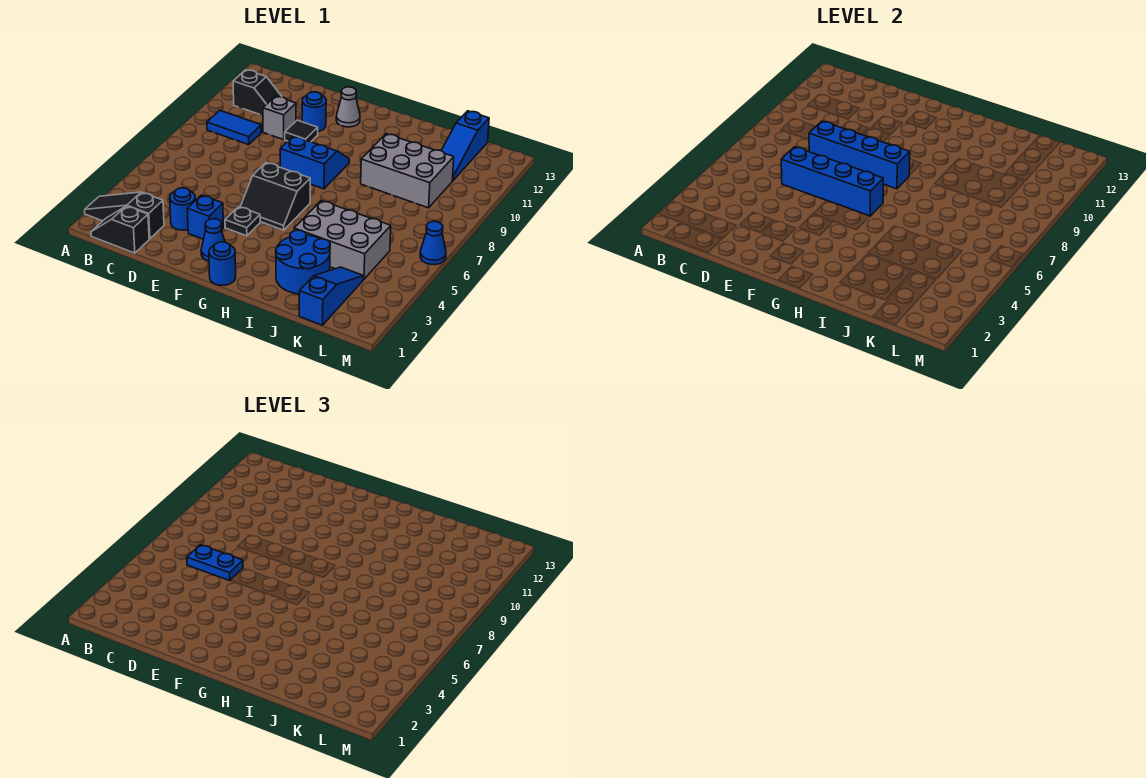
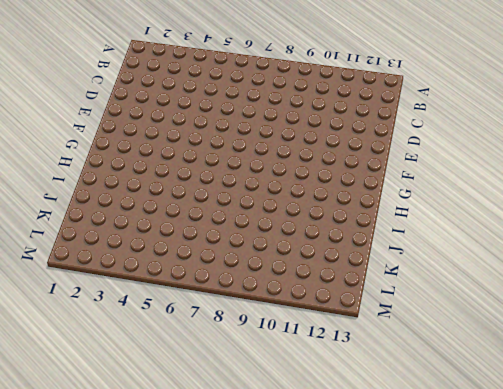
none -> black 1x3 slope [85,192,164,239]
none -> black 1x2 slope [91,206,149,253]
none -> blue 1x2 tile [207,110,261,145]

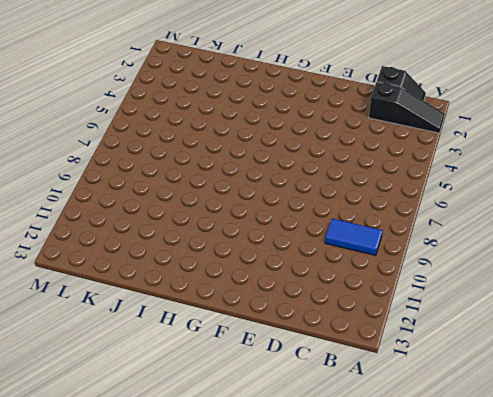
none -> black 1x2 slope [233,70,282,115]
none -> blue 1x1 round brick [170,188,195,230]
none -> grey 1x1 brick [263,96,296,140]

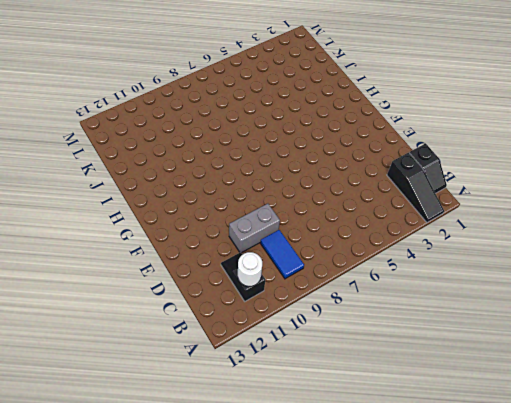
white 1x1 round brick [238,252,262,287] -> none
grey 1x2 brick [229,204,280,253] -> grey 1x1 brick [263,96,296,140]
none -> blue 1x1 round brick [170,188,195,230]
none -> blue 1x1 brick [187,195,223,239]
none -> black 1x1 tile [285,120,318,142]

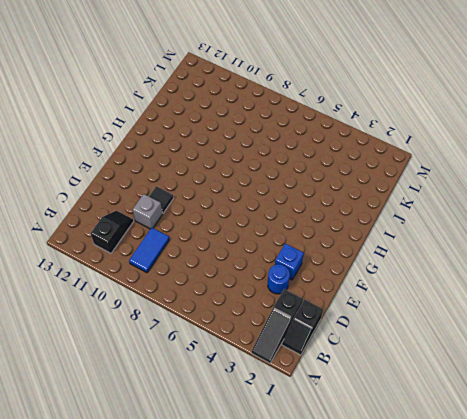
none -> blue 1x1 round brick [302,92,326,132]
none -> blue 1x1 cone [201,219,225,261]
none -> black 1x1 plate [225,207,260,236]

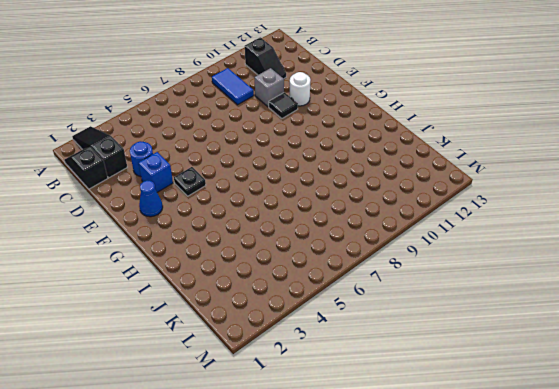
white 1x1 round brick [290,72,311,106] -> blue 1x1 round brick [302,92,326,132]
none -> black 2x2 slope [240,163,310,230]
none -> blue 2x2 slope [280,136,349,189]
none -> grey 1x1 cone [336,87,360,127]

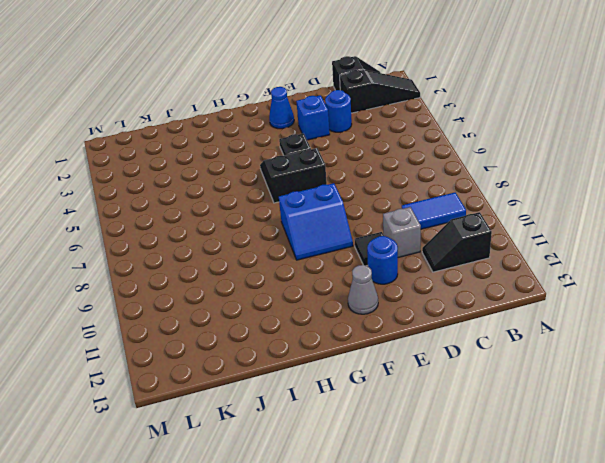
none -> blue 1x1 round brick [209,242,236,285]
none -> blue 2x2 round brick [276,230,330,294]
none -> grey 2x3 brick [294,201,391,279]

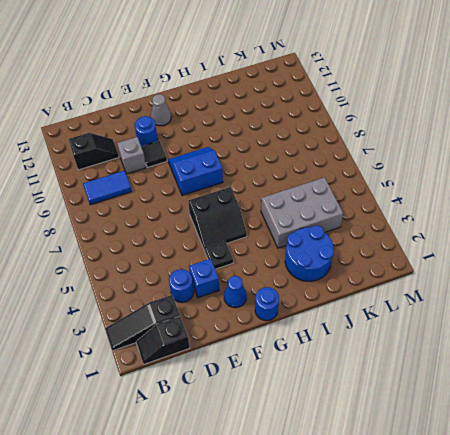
none -> grey 2x3 brick [361,134,454,208]
none -> blue 1x3 slope [299,267,363,325]
none -> blue 1x3 slope [441,111,489,181]

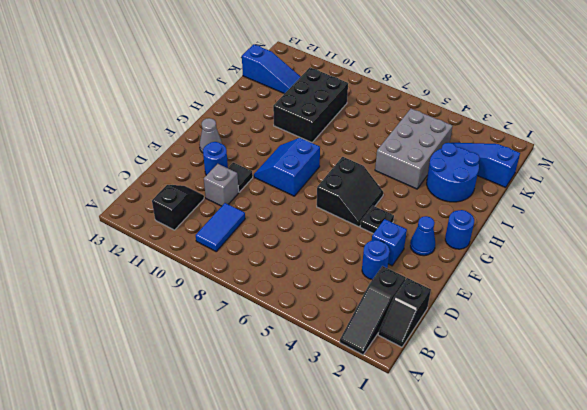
black 2x3 brick [273,67,348,143] -> grey 2x3 brick [361,134,454,208]
none -> blue 1x1 cone [420,221,446,265]
none -> blue 1x4 brick [781,147,883,216]
none -> blue 1x4 brick [809,121,910,189]

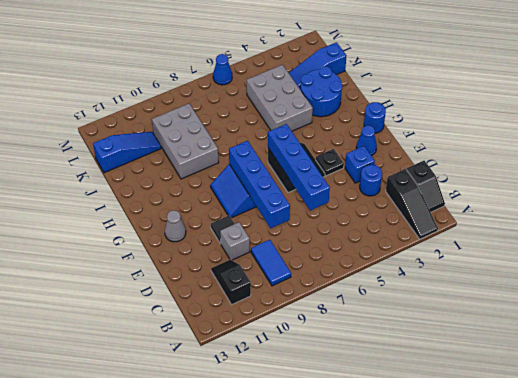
none -> blue 1x1 round brick [302,92,326,132]
none -> blue 1x2 plate [187,545,243,581]

